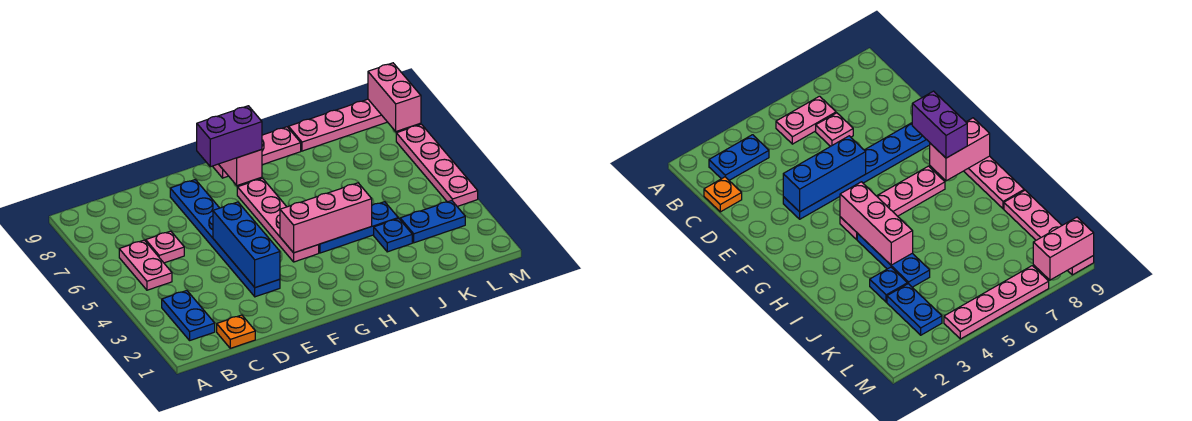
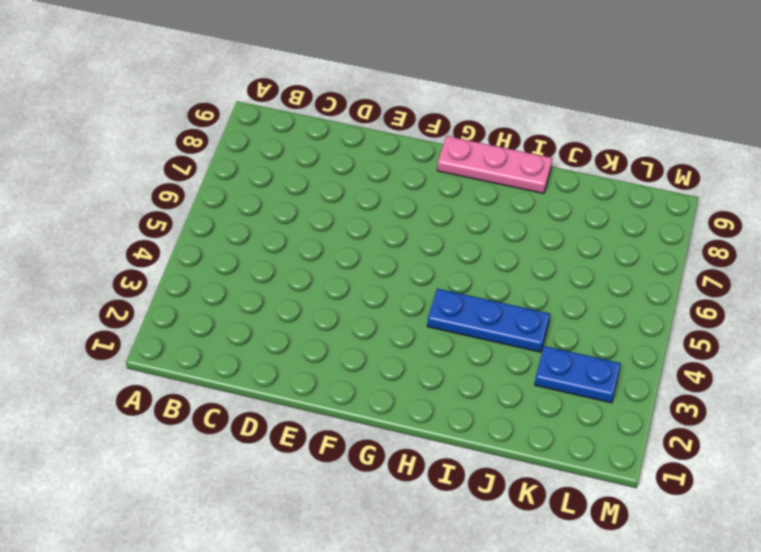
none -> blue 1x2 plate [162,291,215,340]
none -> pink 1x2 plate [119,240,172,290]
none -> orange 1x1 plate [217,315,255,348]

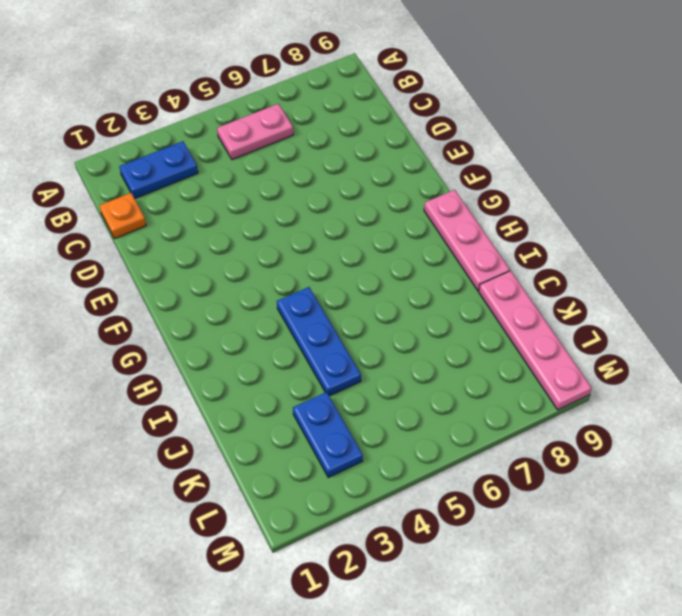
none -> pink 1x1 plate [146,231,184,263]
none -> blue 1x6 plate [170,180,280,297]
none -> pink 1x4 plate [237,178,319,262]

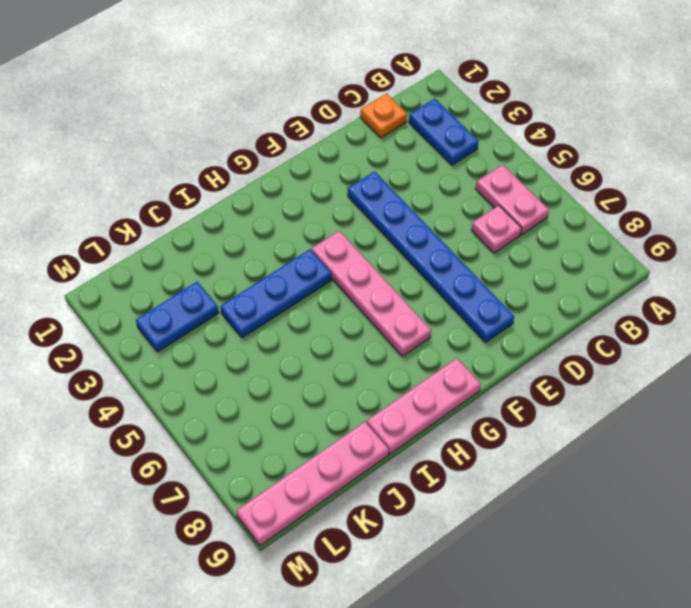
none -> blue 1x1 plate [374,218,412,252]
none -> pink 1x4 plate [396,124,478,206]
none -> blue 1x3 brick [213,202,280,288]

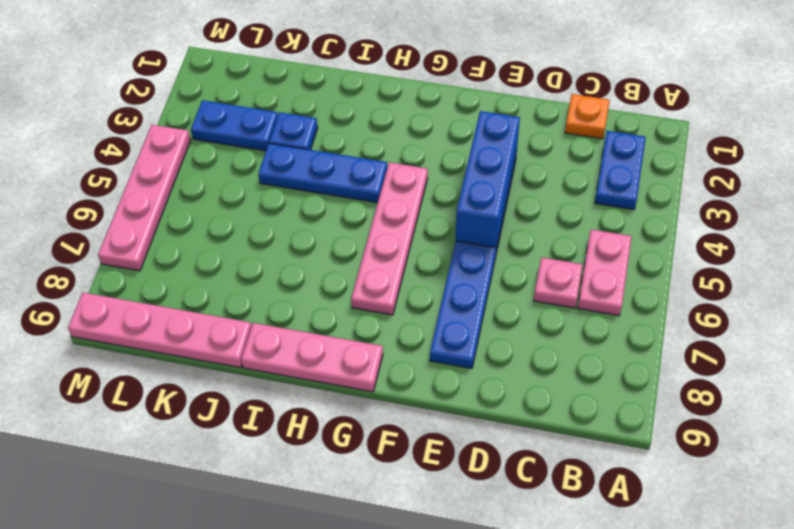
none -> pink 1x3 brick [280,183,372,253]
none -> pink 1x2 brick [219,150,262,185]
none -> pink 1x2 brick [368,63,421,131]

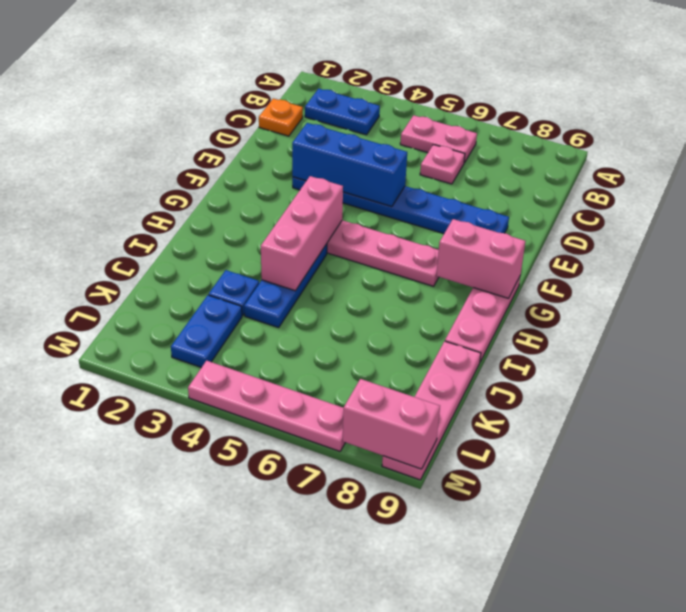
none -> purple 1x2 brick [197,106,262,167]

